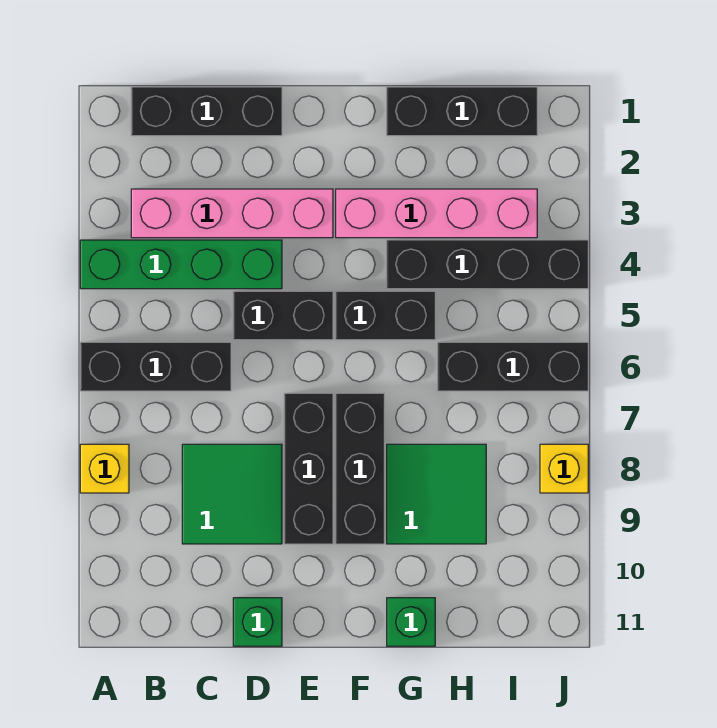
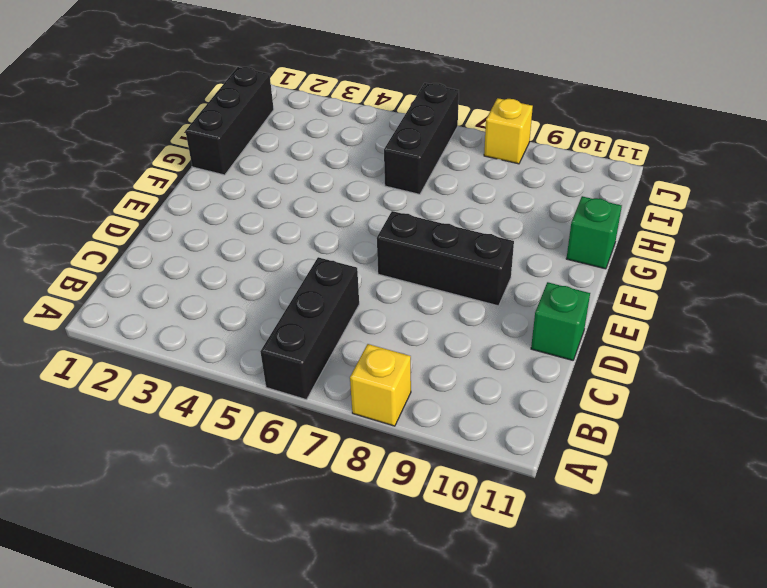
none -> green 1x4 brick [80,240,282,289]
none -> black 1x3 brick [131,87,282,136]
none -> pink 1x4 brick [131,189,333,238]

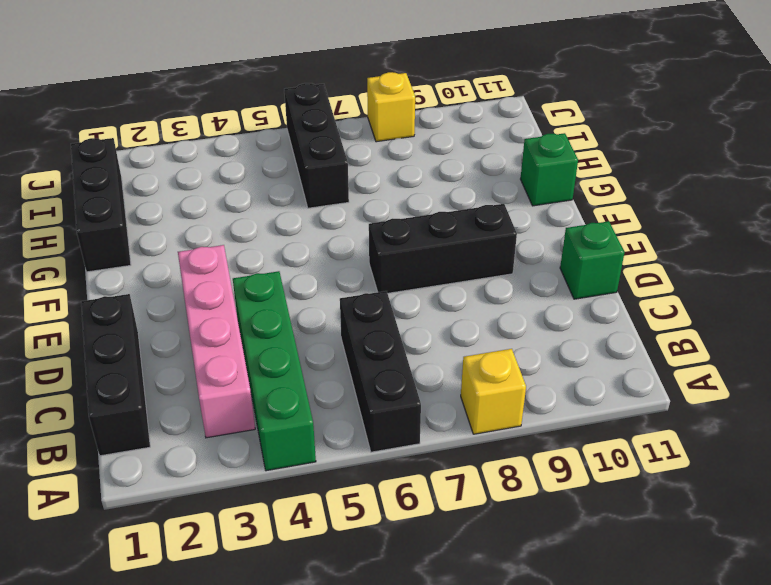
none -> green 2x2 tile [182,444,282,544]
none -> black 1x2 brick [233,291,333,340]
none -> pink 1x4 brick [336,189,537,238]

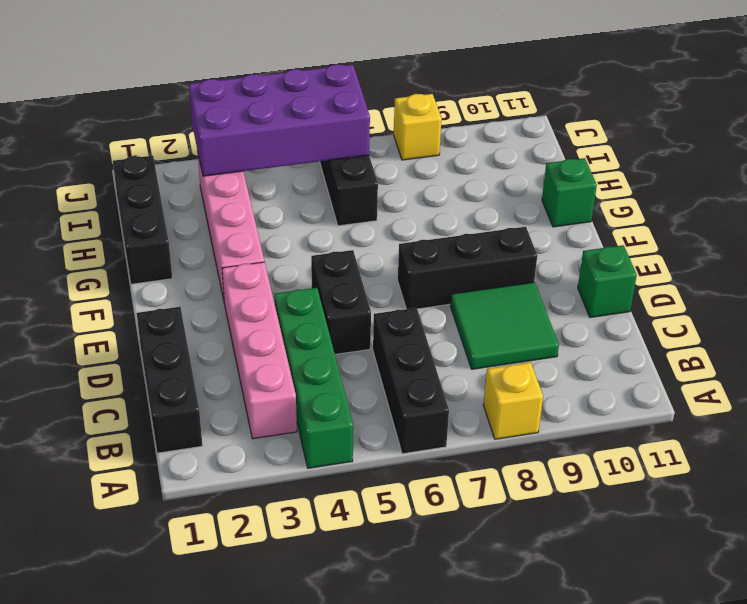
purple 2x4 brick [189,64,370,176] -> none
none -> black 1x2 brick [336,291,435,340]
none -> black 1x3 brick [336,393,384,544]
none -> black 1x4 brick [387,240,588,289]

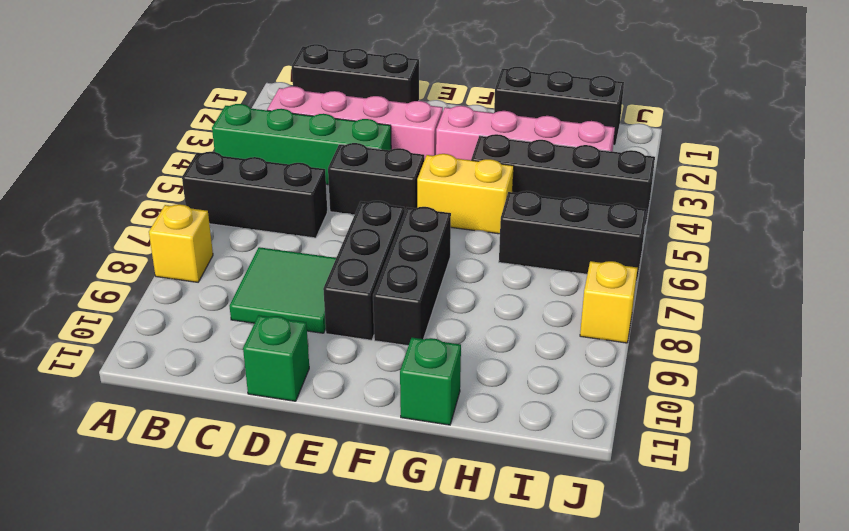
yellow 1x2 brick [417,154,514,234] -> black 1x2 brick [336,291,435,340]
none -> green 2x2 tile [387,444,486,544]

